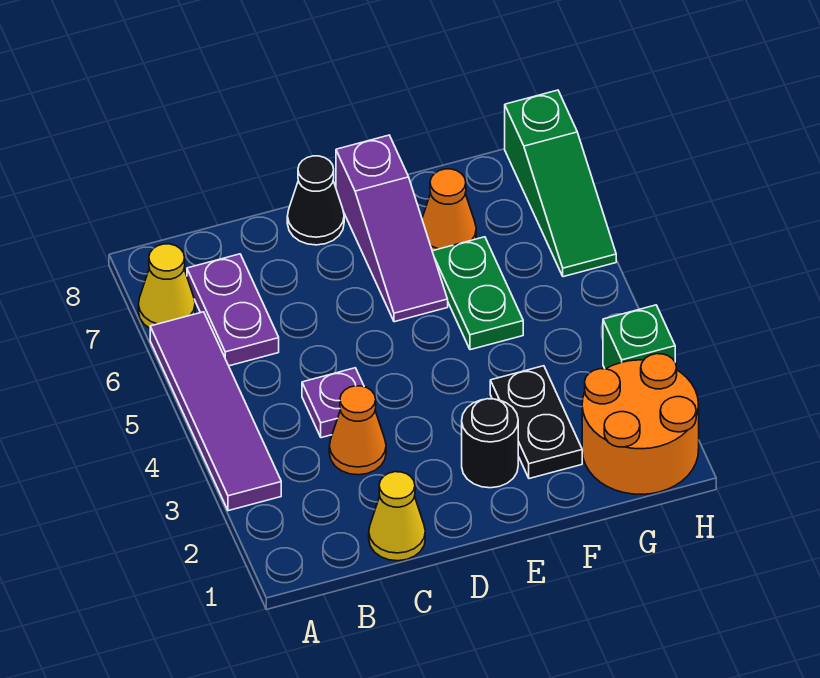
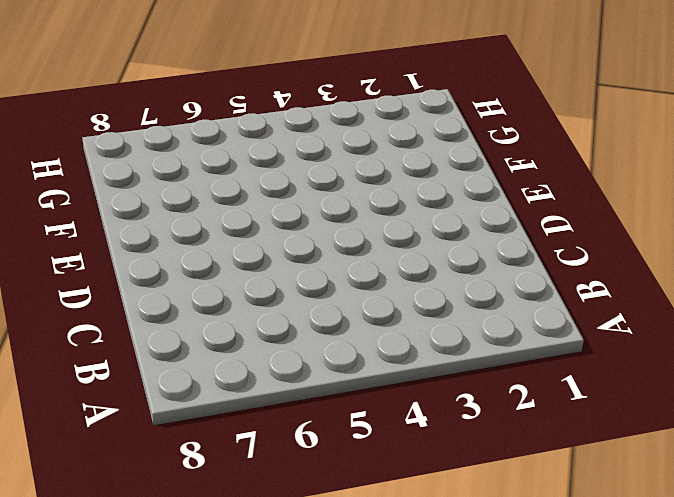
none -> purple 1x4 tile [150,312,281,511]
none -> yellow 1x1 cone [138,244,195,328]
none -> purple 1x2 plate [187,254,279,366]

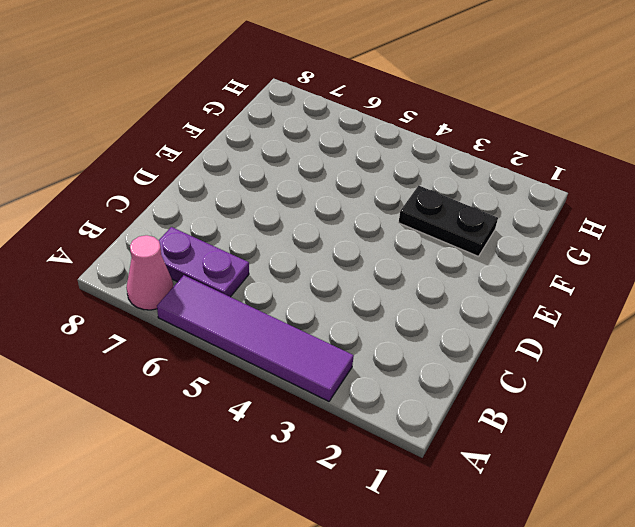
pink 1x1 cone [127,235,173,310] -> yellow 1x1 cone [138,244,195,328]
none -> yellow 1x1 cone [369,472,425,561]
none -> orange 1x1 cone [329,386,386,475]
none -> purple 1x1 plate [302,368,364,438]

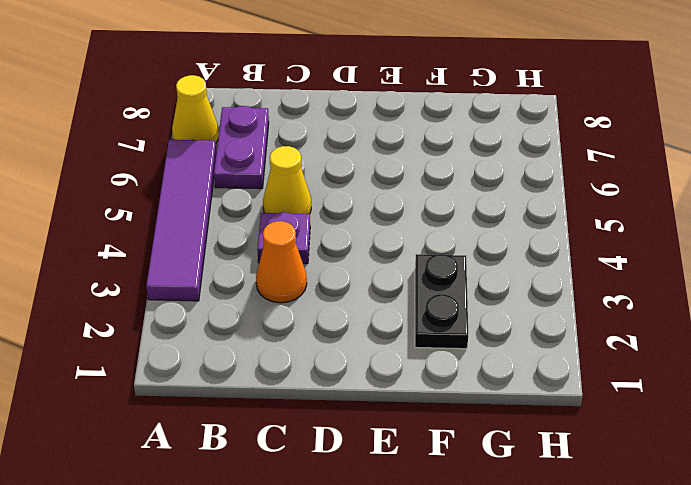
yellow 1x1 cone [263,146,311,214] -> yellow 1x1 cone moved to [369,472,425,561]
none -> black 1x1 cone [287,156,344,245]
none -> black 1x1 round brick [462,399,518,488]
none -> purple 1x3 slope [336,135,448,322]

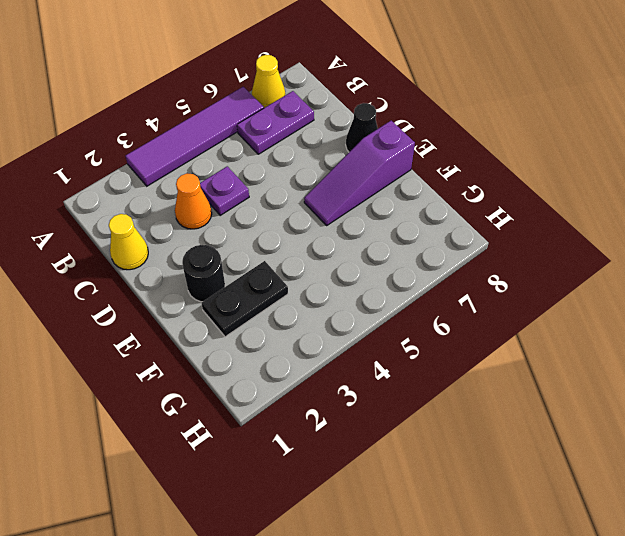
none -> green 1x2 plate [432,237,523,350]
none -> orange 1x1 cone [422,169,476,251]
none -> orange 2x2 round brick [582,354,699,494]

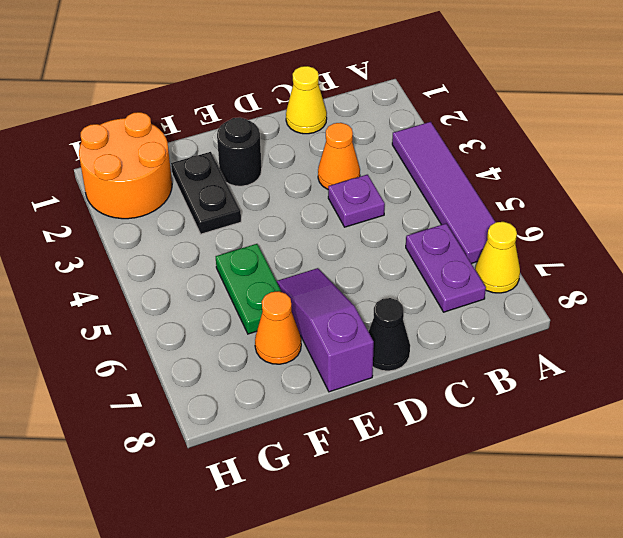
none -> green 1x1 brick [603,305,675,369]
none -> green 1x3 slope [505,90,616,277]

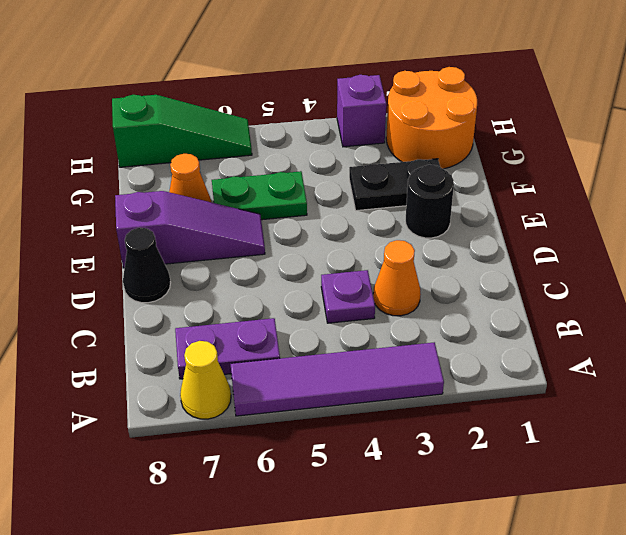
purple 1x1 brick [337,75,386,147] -> green 1x1 brick [603,305,675,369]
none -> yellow 1x1 cone [369,472,425,561]

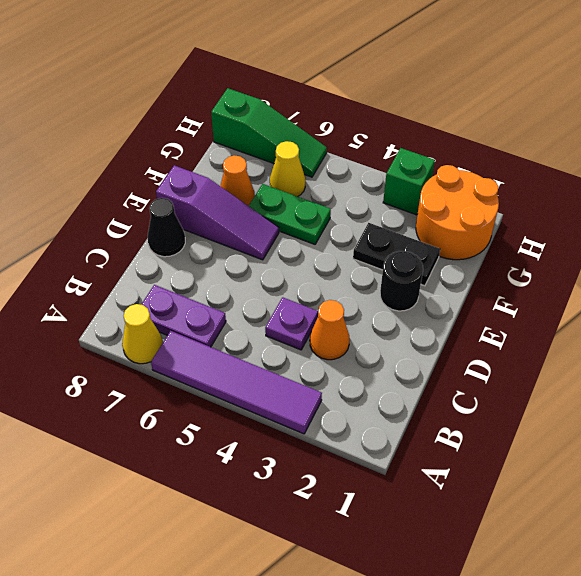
yellow 1x1 cone [270,141,305,197] -> yellow 1x1 cone moved to [369,472,425,561]

